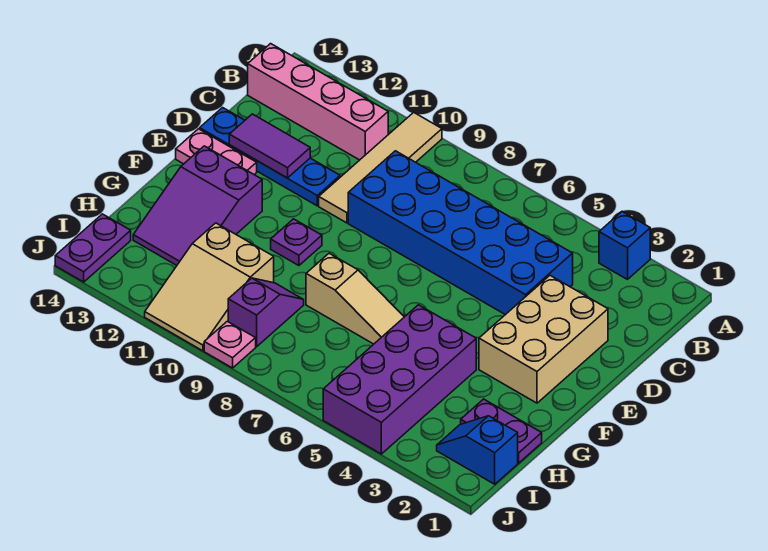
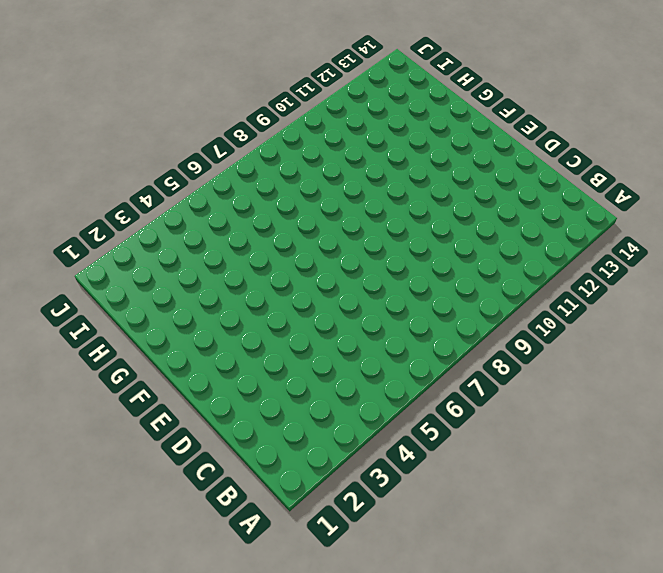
none -> blue 1x1 brick [599,212,650,279]
none -> tan 1x4 tile [319,112,442,223]
none -> pink 1x4 brick [248,44,388,160]

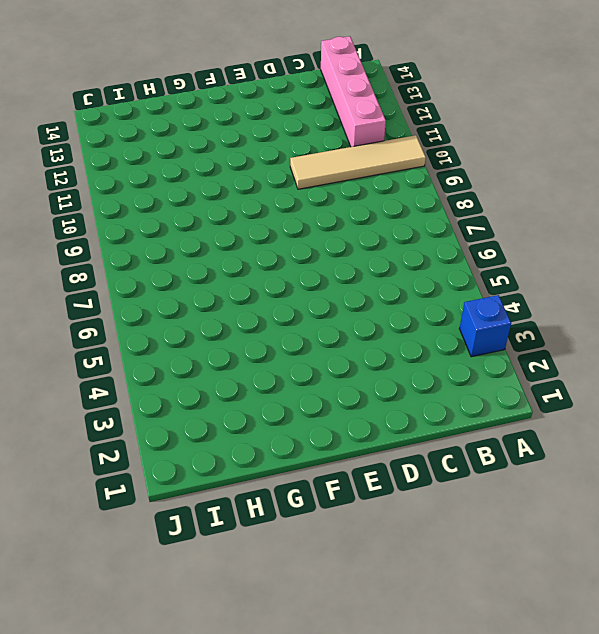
none -> blue 2x6 brick [348,151,573,315]
none -> tan 2x3 brick [479,276,608,403]
none -> blue 1x4 plate [200,108,340,206]

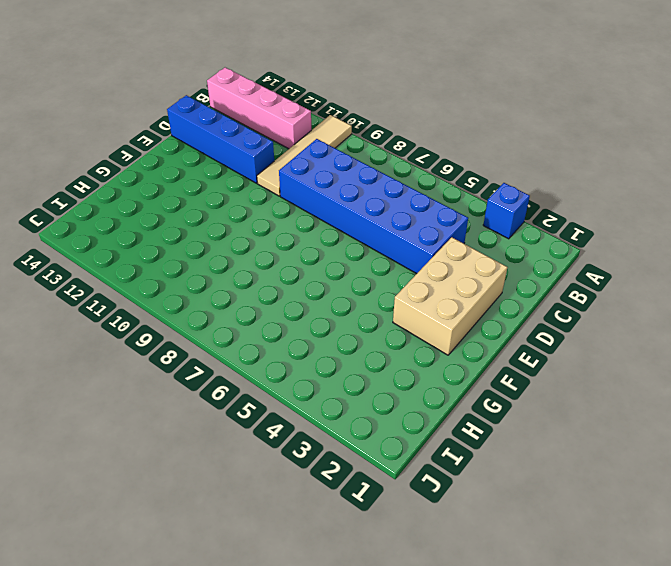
blue 1x4 brick [167,95,274,183] -> blue 1x4 plate [200,108,340,206]
none -> pink 1x2 plate [176,129,257,174]
none -> purple 1x1 plate [271,219,322,266]
none -> purple 2x3 slope [133,146,262,265]

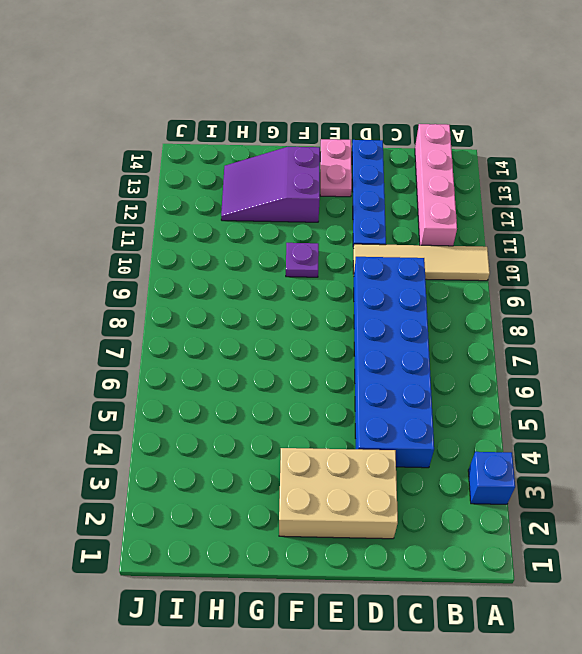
none -> purple 2x4 brick [323,305,476,454]
none -> tan 1x3 slope [306,253,404,344]
none -> purple 1x2 plate [461,399,542,463]

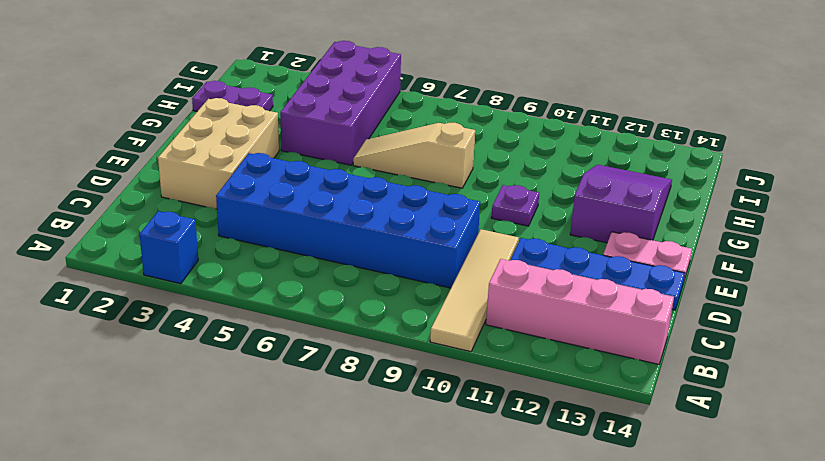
none -> purple 1x2 slope [228,278,304,347]
none -> tan 2x3 slope [145,223,274,351]
none -> blue 1x2 slope [437,416,518,484]

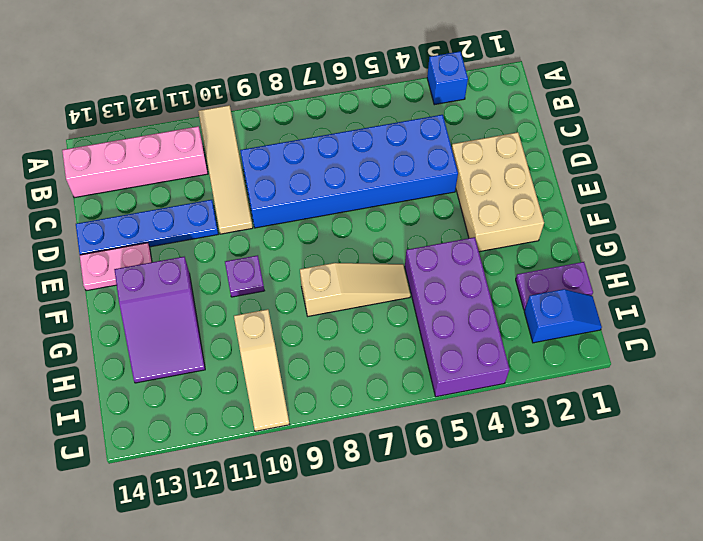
tan 1x3 slope [234,309,290,431] -> tan 2x3 slope [145,223,274,351]
blue 1x2 slope [524,289,602,343] -> blue 1x2 slope turned to [437,416,518,484]
none -> purple 1x2 slope [228,278,304,347]
none -> purple 1x2 plate [55,214,131,282]
none -> pink 1x1 plate [204,321,256,368]

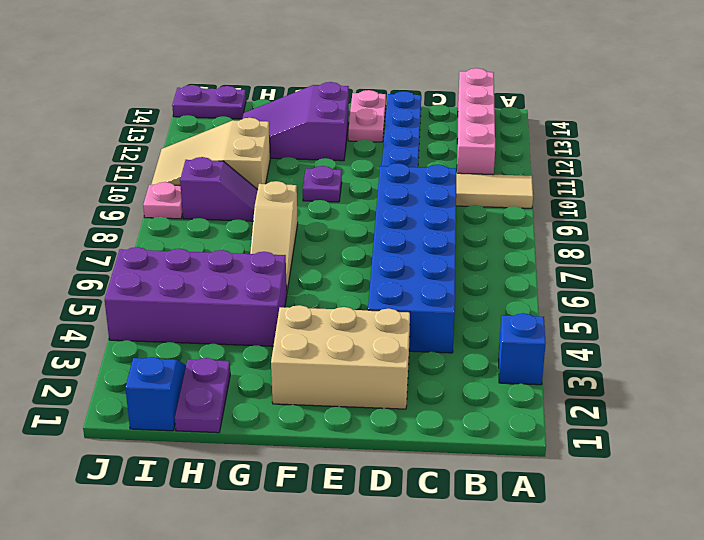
none -> purple 1x2 tile [229,114,310,178]

